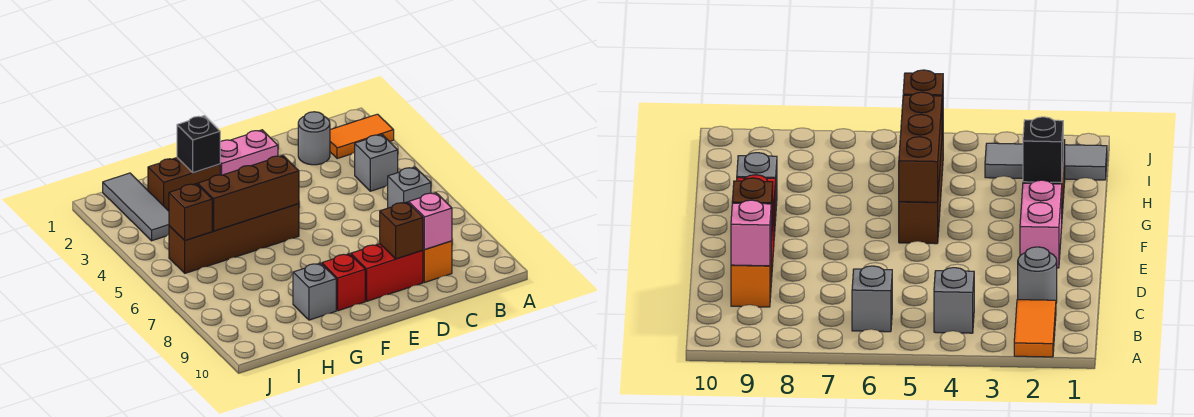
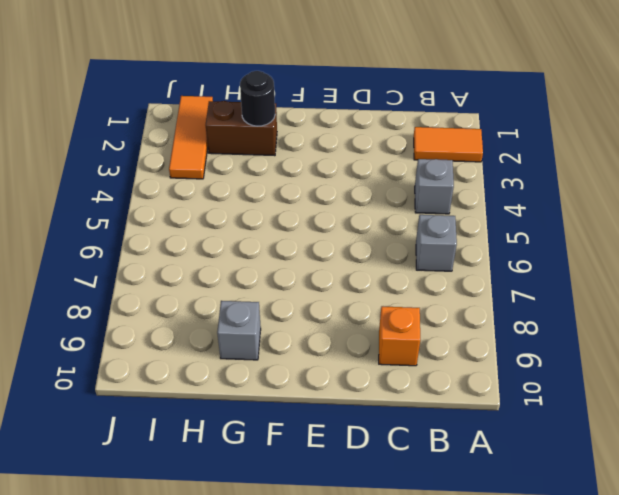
black 1x1 round brick [240,71,275,126] -> black 1x1 brick [177,116,220,173]
orange 1x3 tile [169,96,213,179] -> grey 1x3 tile [103,173,169,241]
none -> grey 1x1 round brick [298,112,330,165]
none -> red 1x2 brick [351,244,423,301]
none -> pink 1x2 brick [220,130,278,175]

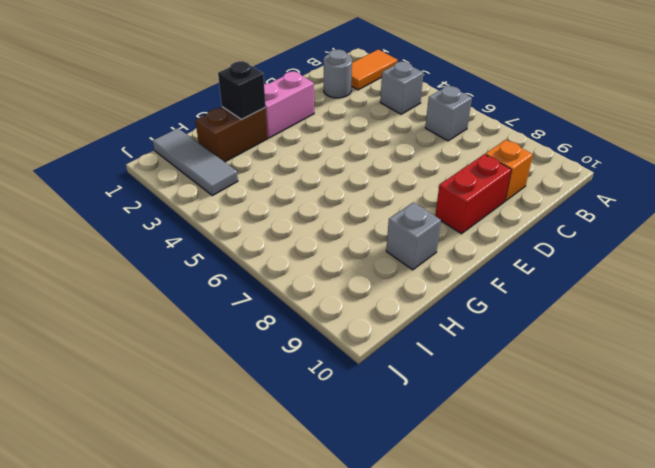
none -> brown 1x4 brick [169,204,299,273]
none -> red 1x1 brick [322,254,365,311]
none -> pink 1x1 brick [409,193,452,250]

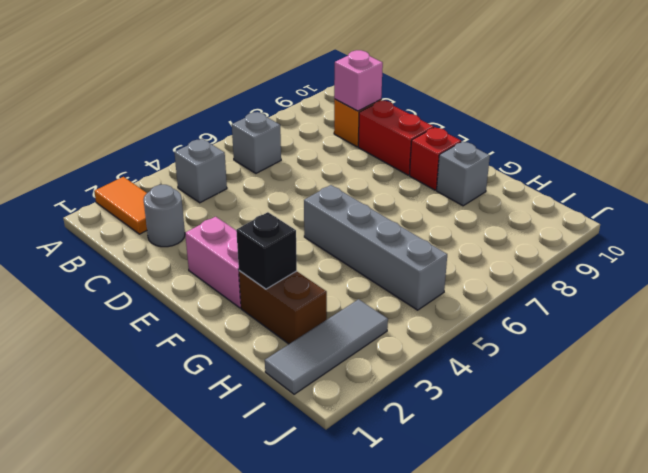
grey 1x4 brick [304,185,447,310] -> brown 1x4 brick [169,204,299,273]
none -> brown 1x1 brick [380,202,423,259]
none -> brown 1x3 brick [198,155,299,231]
none -> brown 1x1 brick [169,184,212,241]

